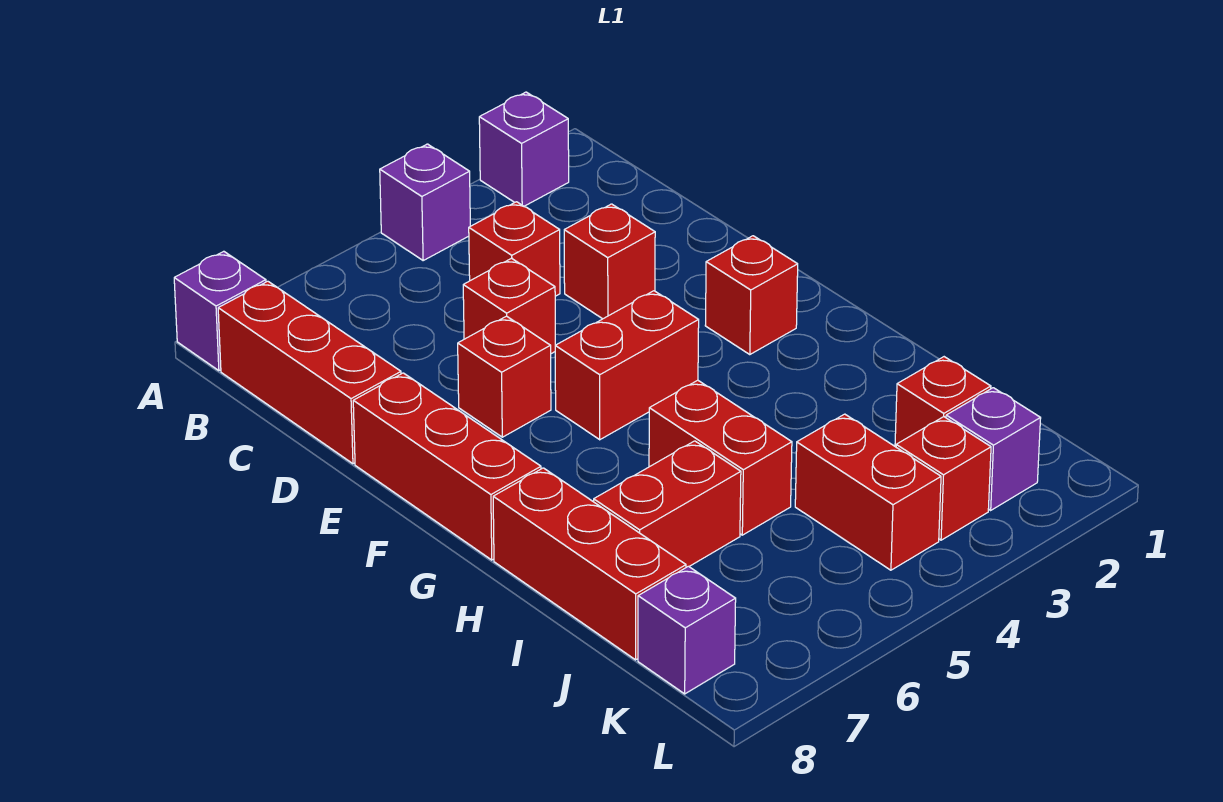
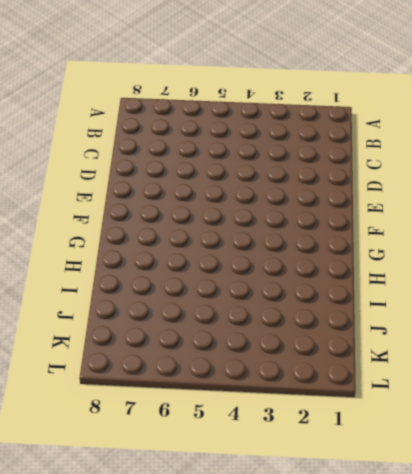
none -> purple 1x1 brick [479,92,569,206]
none -> purple 1x1 brick [380,144,470,260]
none -> purple 1x1 brick [174,251,266,371]

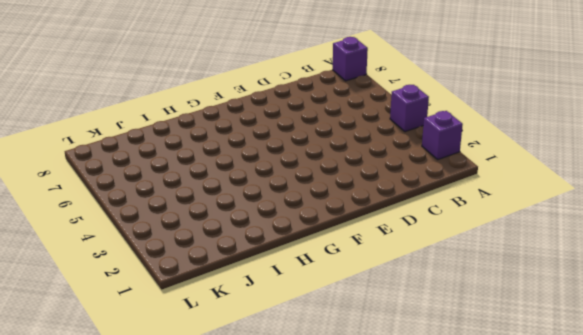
none -> red 1x3 brick [218,281,401,464]
none -> red 1x1 brick [469,202,560,296]
none -> red 1x1 brick [564,204,655,319]

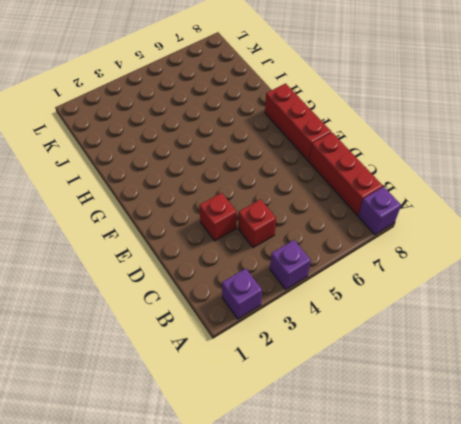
none -> red 1x1 brick [463,258,555,354]
none -> red 1x1 brick [458,316,551,437]
none -> red 1x1 brick [705,236,798,354]

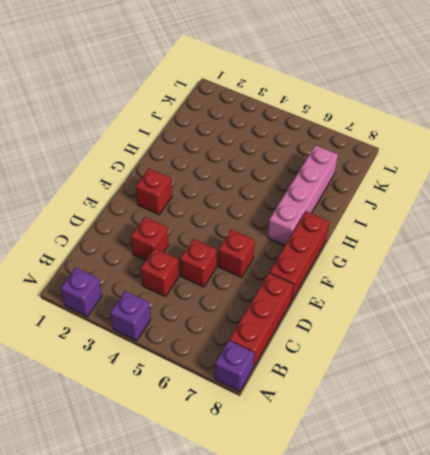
pink 1x4 brick [268,145,338,245] -> red 1x2 brick [594,441,741,567]
none -> red 1x2 brick [555,291,699,440]
none -> red 1x2 brick [649,380,792,535]
none -> red 1x3 brick [493,468,686,660]

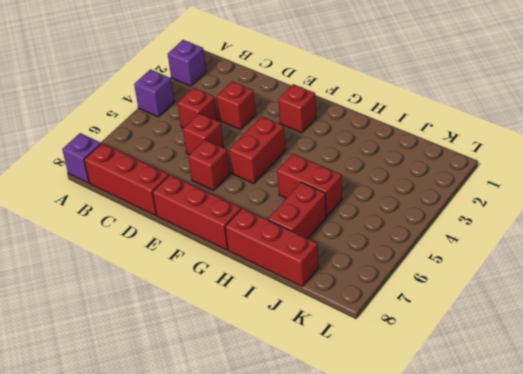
none -> red 1x1 brick [895,357,991,447]
none -> red 1x2 brick [795,414,941,570]
none -> purple 1x1 brick [946,388,1041,510]

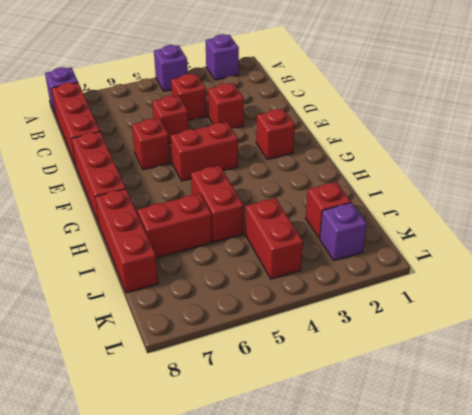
none -> red 1x1 brick [896,417,991,540]
none -> purple 1x1 brick [638,566,736,694]

